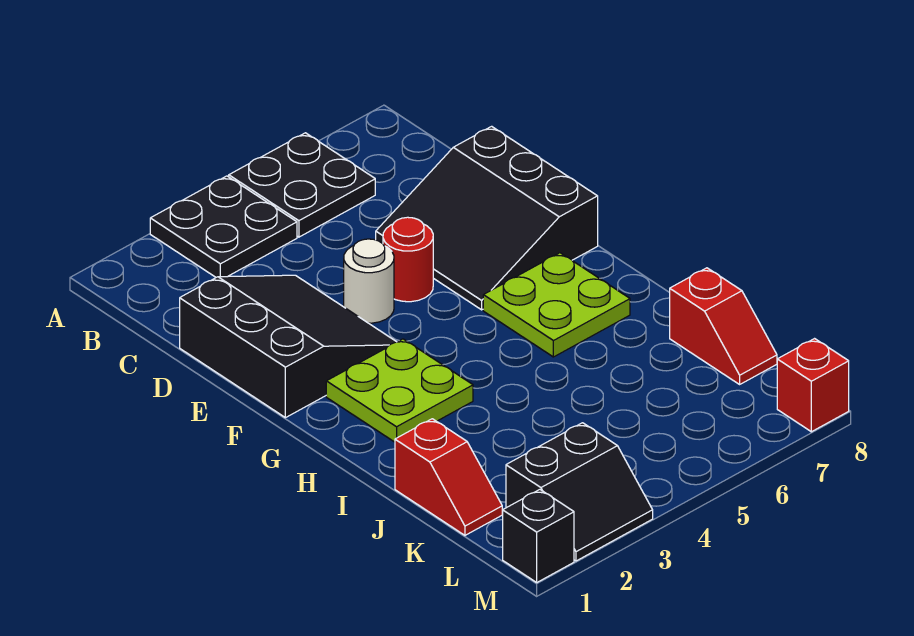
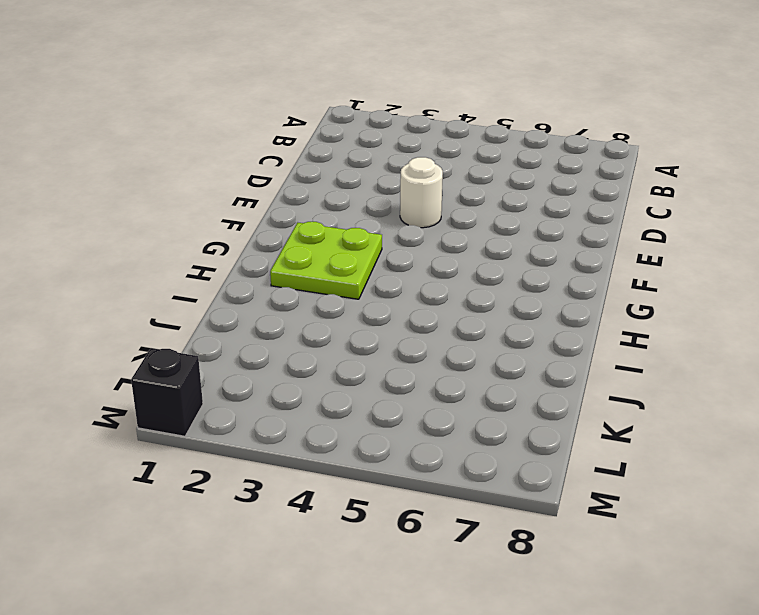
none -> black 2x2 plate [150,176,297,277]
none -> black 2x2 plate [229,133,375,237]
none -> black 3x3 slope [180,275,396,418]

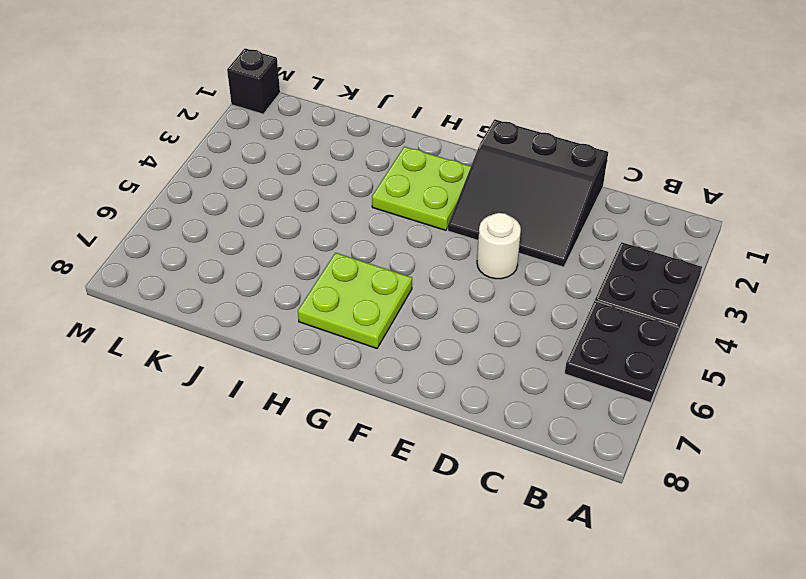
none -> black 3x3 slope [376,126,598,310]
none -> red 1x1 round brick [383,217,433,302]
none -> red 1x2 slope [395,419,502,535]

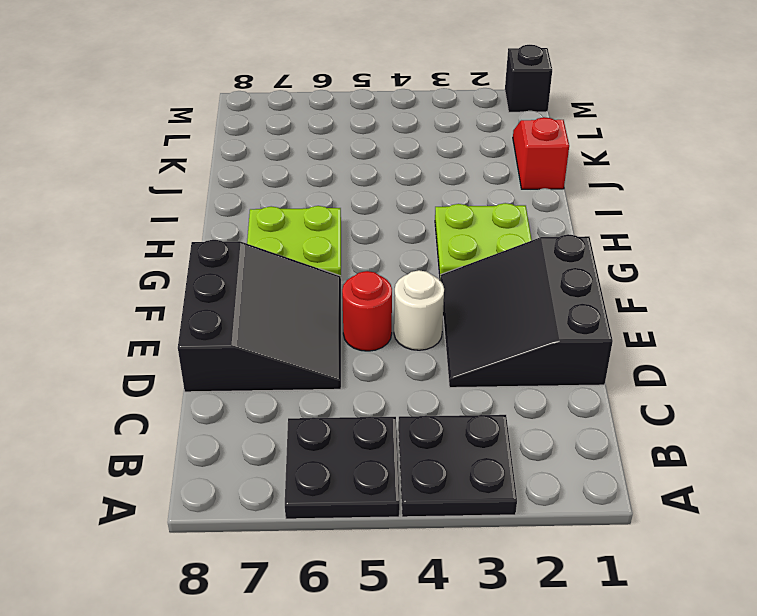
none -> red 1x2 slope [670,268,777,384]
none -> black 2x2 slope [506,423,653,561]
none -> red 1x1 brick [777,339,849,432]

